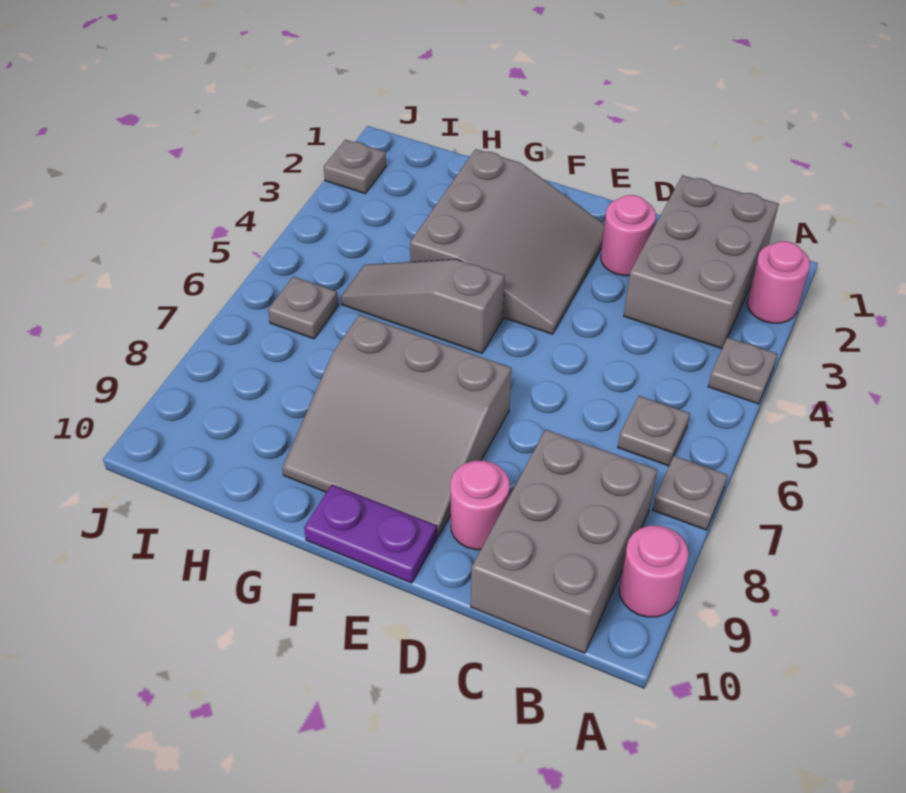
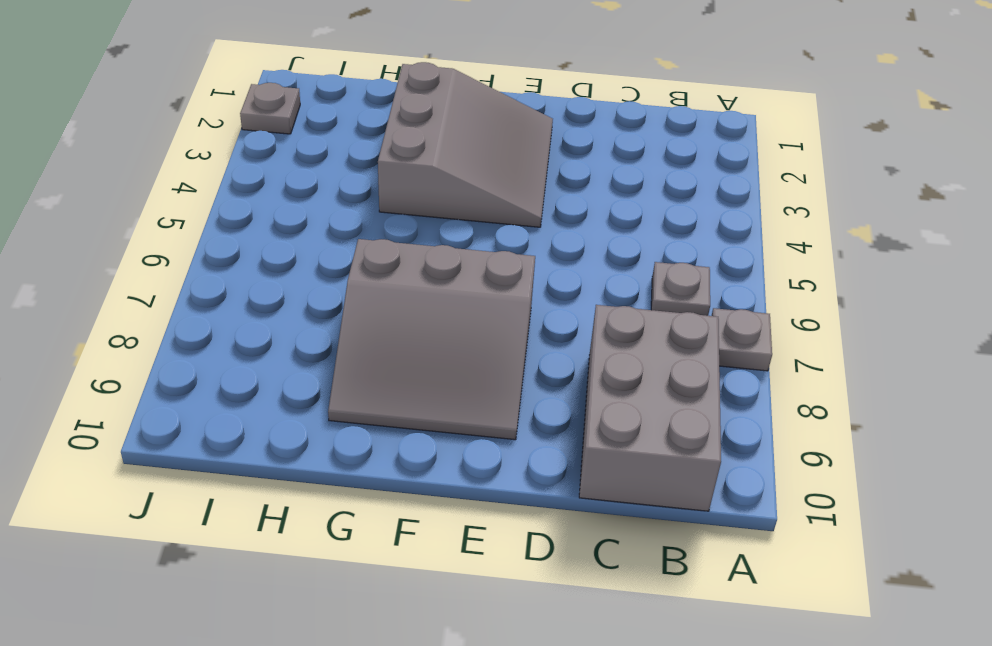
none -> pink 1x1 round brick [747,241,810,323]
none -> grey 1x1 plate [708,337,777,404]
none -> pink 1x1 round brick [619,526,689,617]

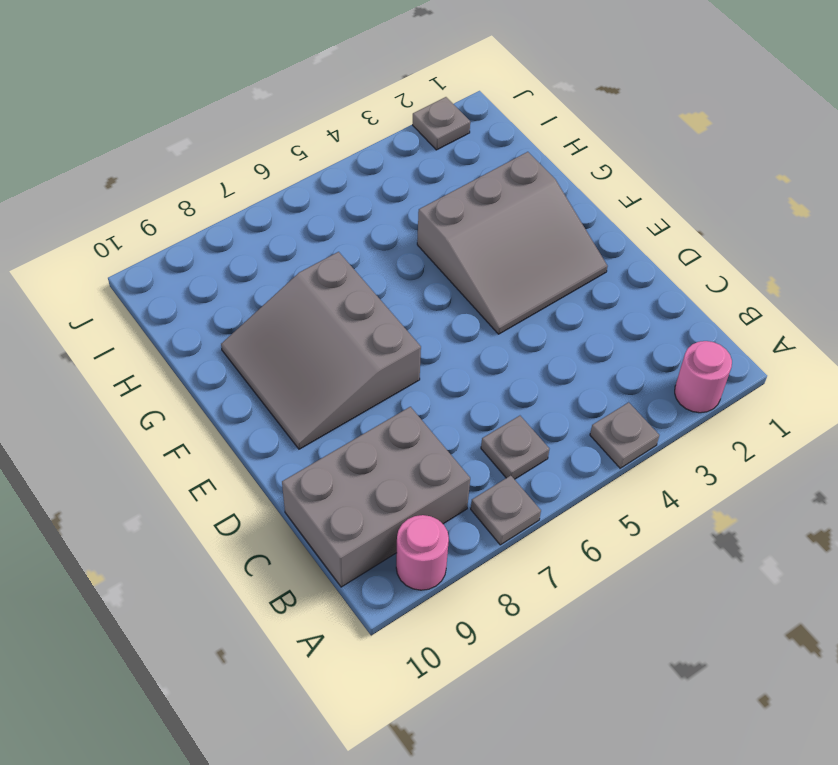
none -> grey 2x3 brick [624,175,779,349]
none -> pink 1x1 round brick [601,195,656,276]
none -> pink 1x1 round brick [451,460,510,550]

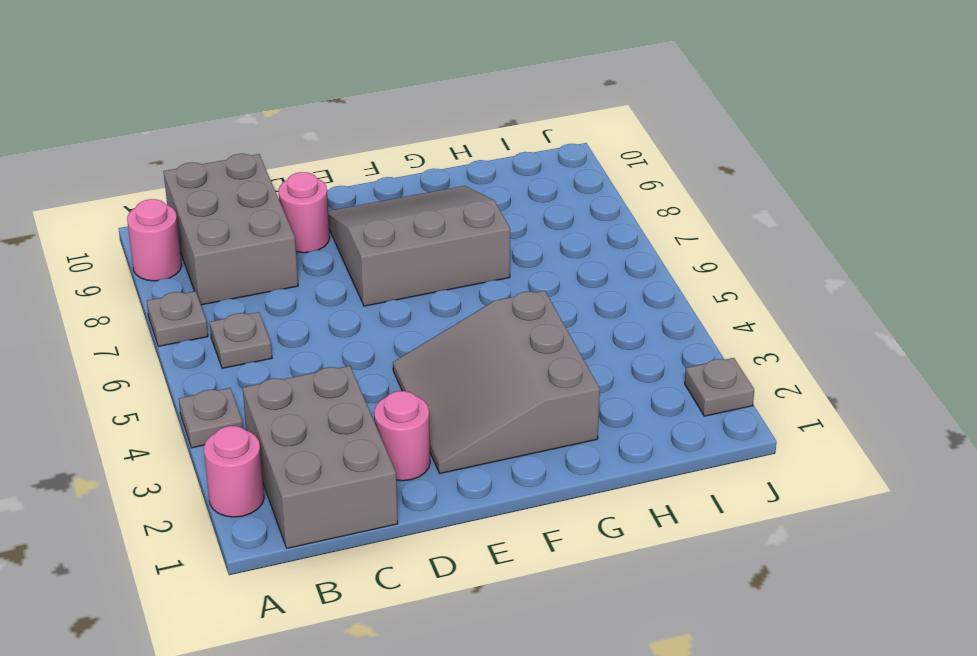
none -> purple 1x2 plate [304,485,437,583]
none -> grey 1x3 slope [341,259,505,353]
none -> grey 1x1 plate [268,276,338,339]

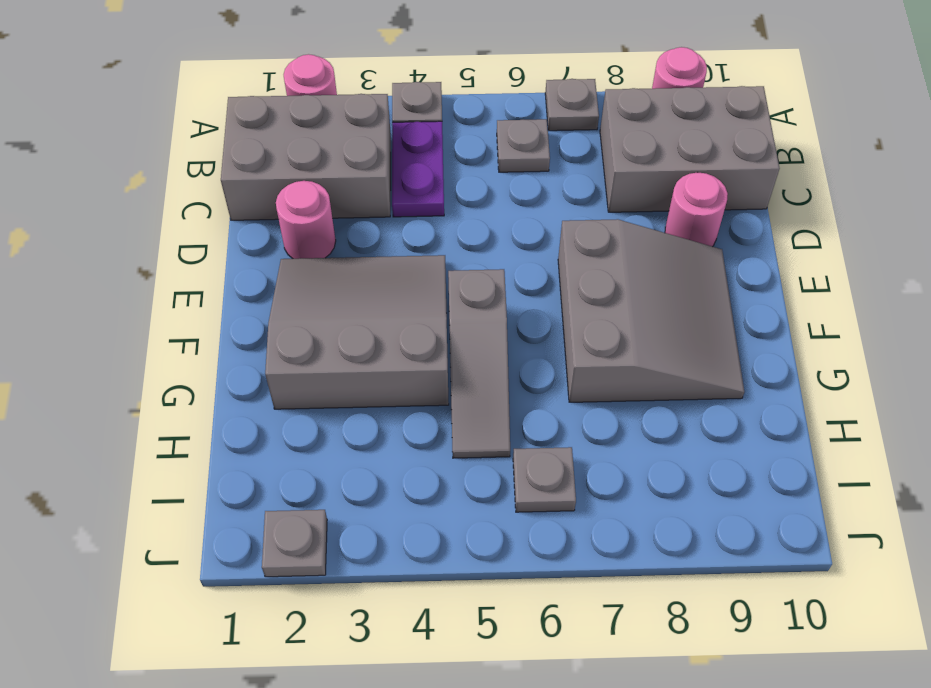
purple 1x2 plate [392,121,444,217] -> purple 1x2 plate moved to [304,485,437,583]

